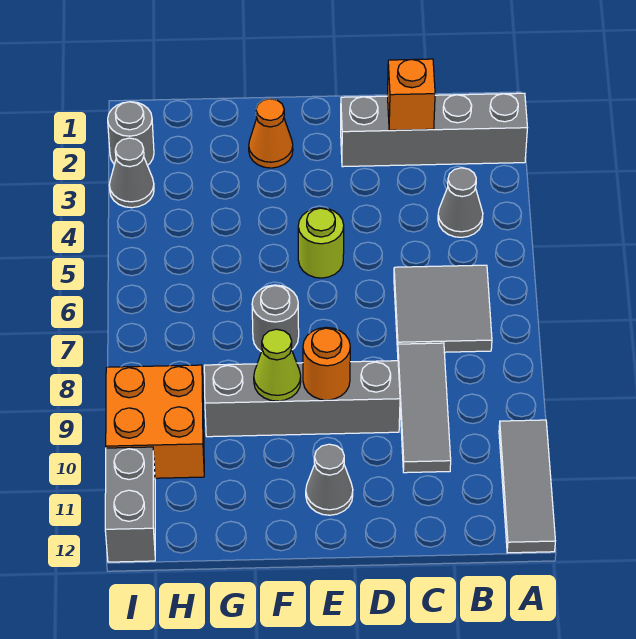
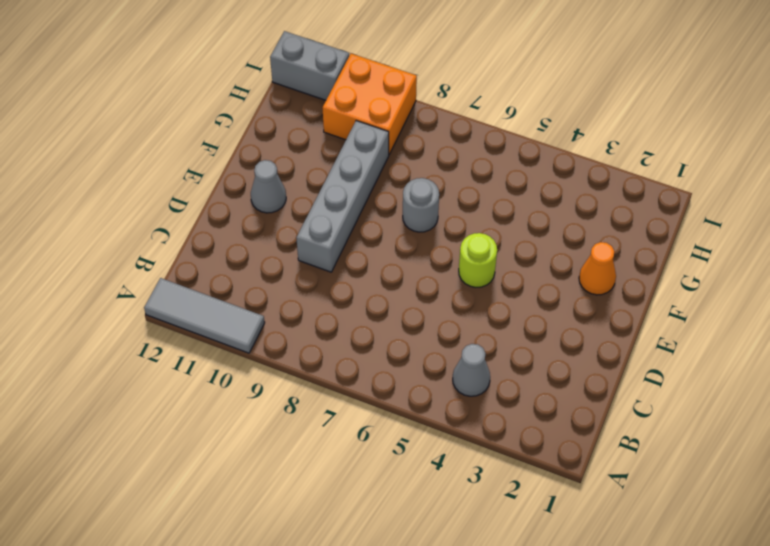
none -> grey 1x4 brick [341,93,527,167]
none -> grey 2x2 tile [394,265,492,352]
none -> grey 1x3 tile [398,343,451,473]

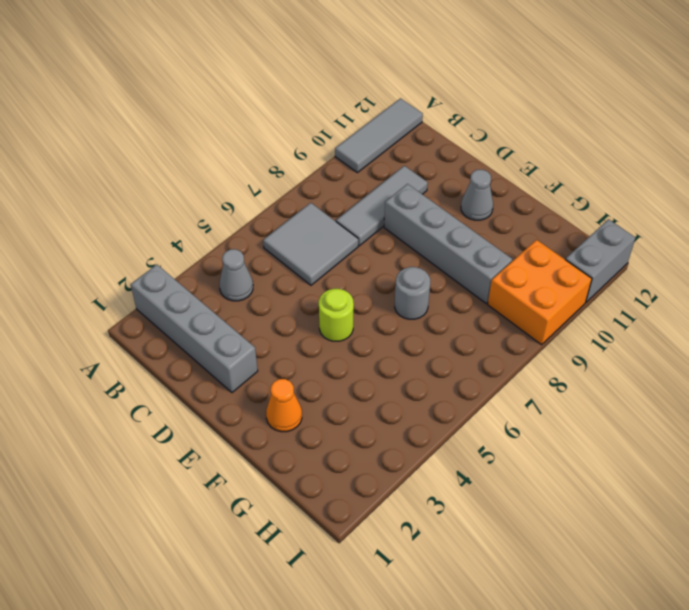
none -> grey 1x1 round brick [108,102,154,165]
none -> grey 1x1 cone [109,138,154,208]
none -> orange 1x1 brick [387,59,435,130]

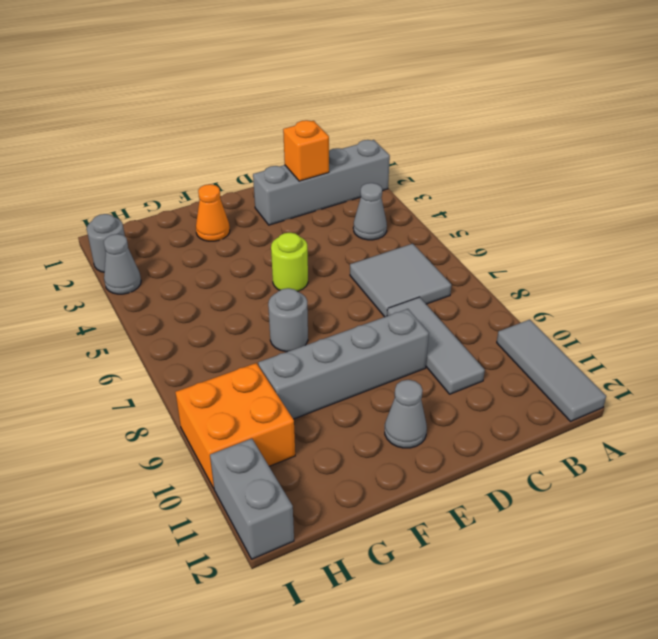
none -> orange 1x1 round brick [303,327,350,400]
none -> lime 1x1 cone [254,329,301,401]

